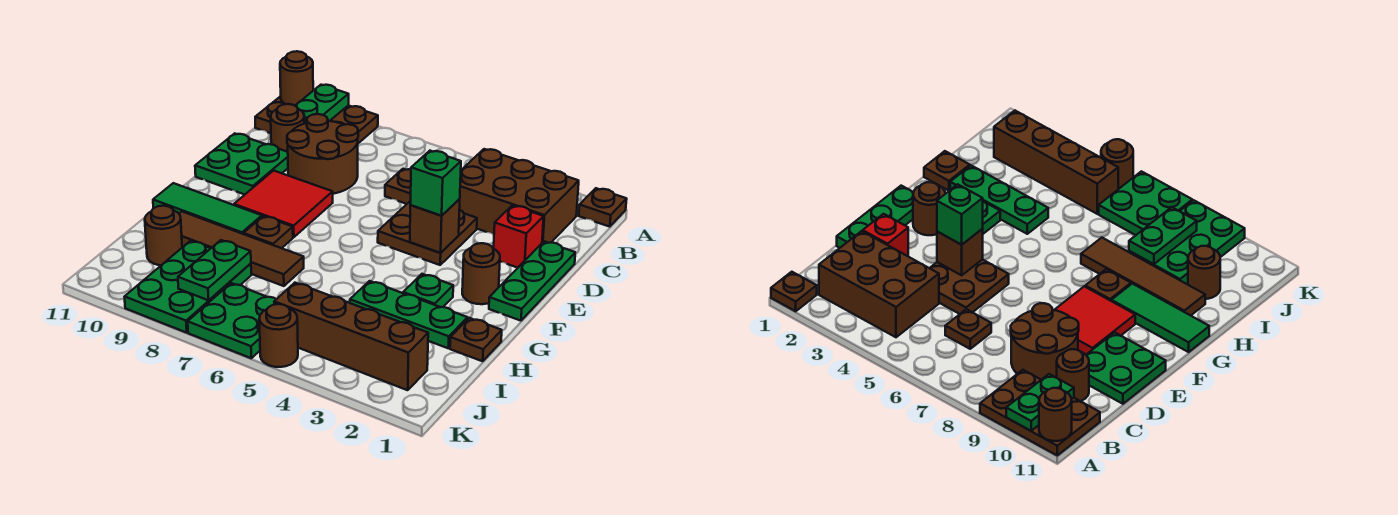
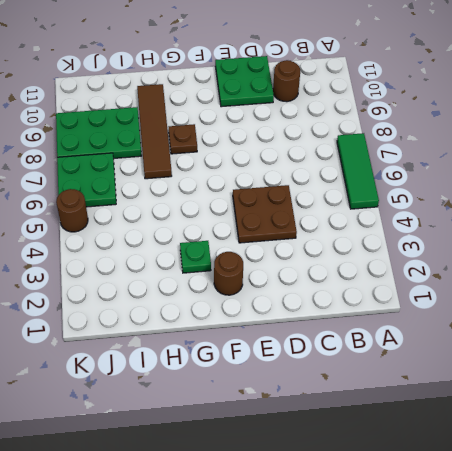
green 1x3 tile [337,133,379,209] -> green 1x3 tile moved to [153,183,262,234]
none -> brown 1x1 plate [579,188,627,227]
none -> brown 2x3 plate [255,96,378,143]
none -> brown 2x3 brick [459,149,579,243]

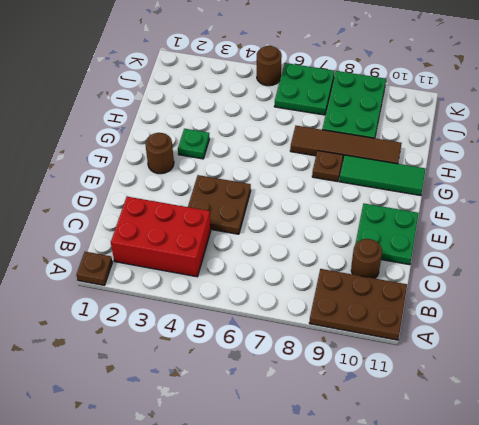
red 2x3 brick [111,197,211,277] -> brown 2x3 brick [459,149,579,243]
none -> brown 1x1 plate [385,169,411,204]
none -> brown 2x2 round brick [287,114,358,194]
none -> green 1x3 plate [489,241,575,321]

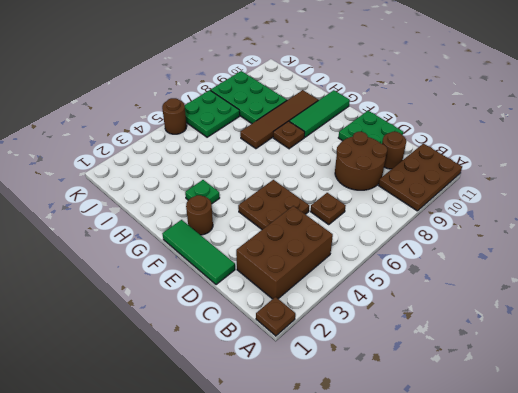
green 1x3 tile [162,220,235,285] -> green 1x3 plate [489,241,575,321]
none -> red 1x1 brick [493,205,544,268]
none -> red 2x2 tile [234,171,333,237]
none -> brown 1x1 plate [450,318,502,361]

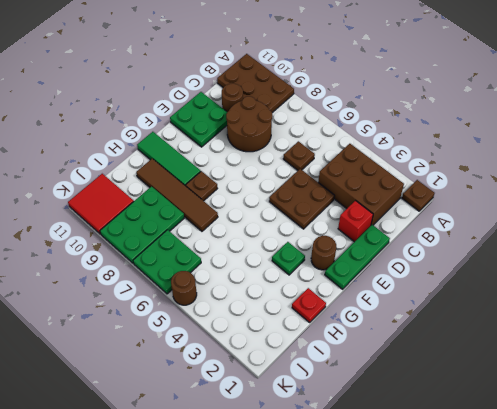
red 1x1 plate [292,288,326,322] -> brown 1x1 plate [450,318,502,361]
red 2x2 tile [68,174,134,234] -> red 2x2 tile moved to [234,171,333,237]
none -> green 1x3 plate [350,281,468,348]
none -> brown 1x1 round brick [145,206,182,265]
none -> brown 1x4 brick [274,283,428,390]

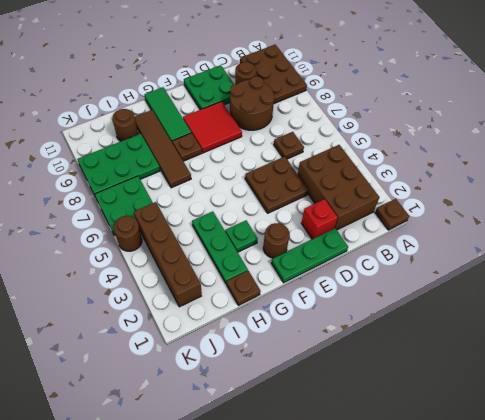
none -> green 1x2 plate [295,85,349,123]
none -> brown 1x1 round brick [280,51,313,106]
none -> brown 1x1 brick [410,199,460,253]

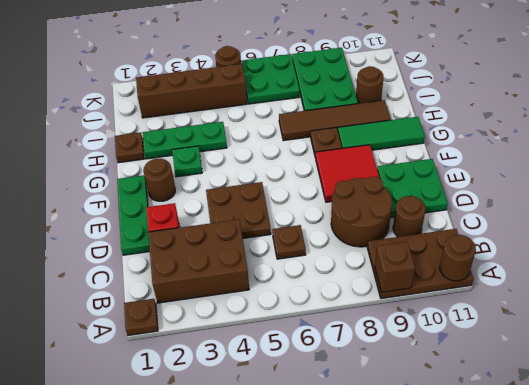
brown 1x1 brick [375,242,415,292] -> brown 1x1 brick moved to [410,199,460,253]
none -> green 1x2 plate [295,85,349,123]
none -> green 1x2 plate [178,240,251,300]
none -> green 1x1 brick [410,151,461,216]

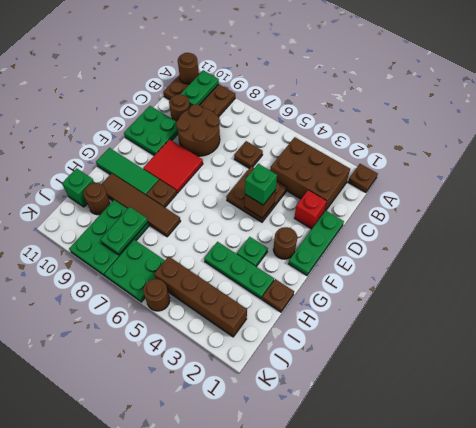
green 1x1 brick [62,168,94,207] -> none

